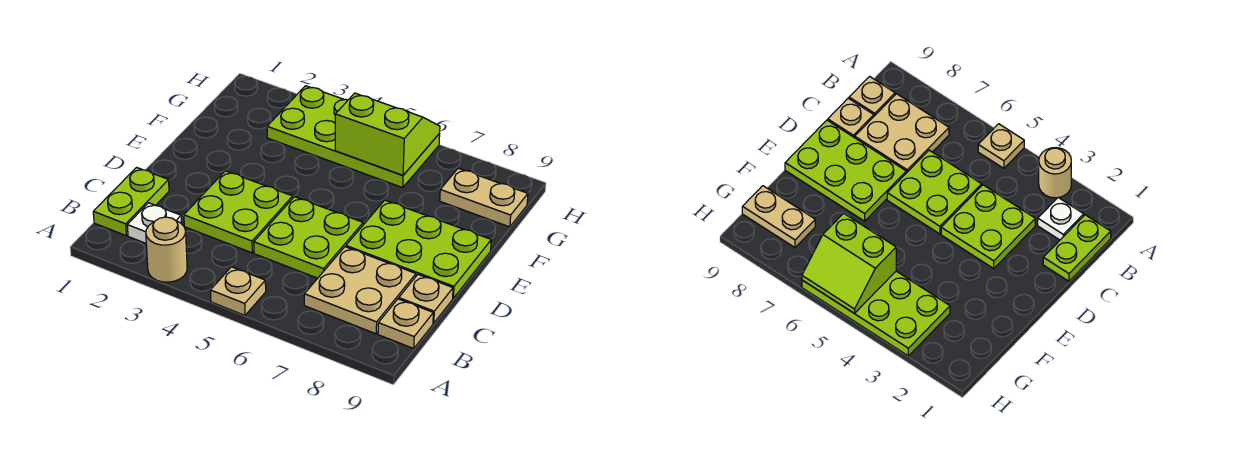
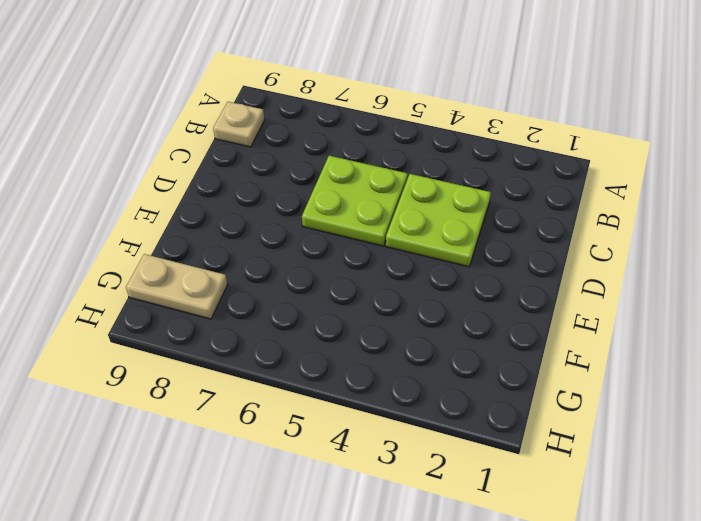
none -> tan 1x1 round brick [146,217,187,282]
none -> tan 1x1 plate [210,267,266,315]
none -> lime 1x2 plate [93,167,169,236]

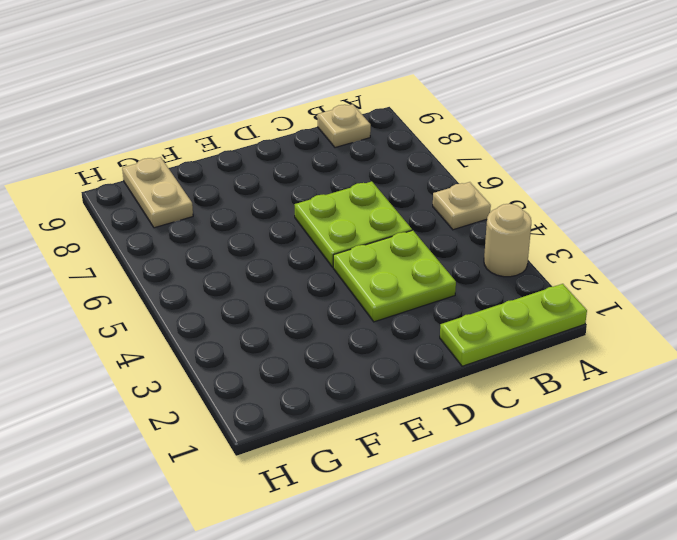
lime 1x3 plate [440,284,587,366] -> lime 1x2 plate [93,167,169,236]
none -> white 1x1 plate [127,203,182,243]
none -> tan 2x2 plate [304,247,416,334]
none -> tan 1x1 plate [399,275,453,323]

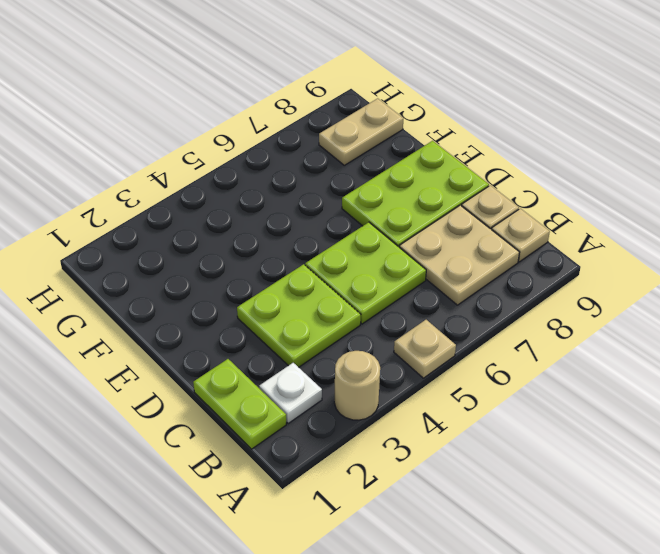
none -> lime 2x4 plate [267,86,440,188]
none -> lime 2x2 slope [335,93,440,175]

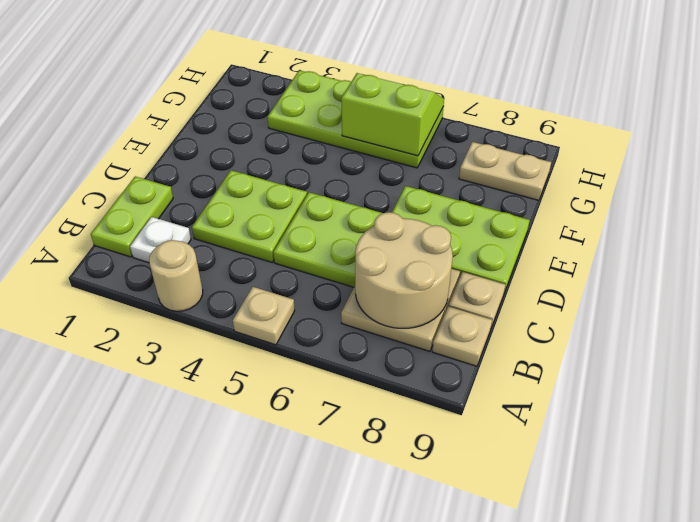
tan 2x2 round brick [355,212,453,328] -> none

